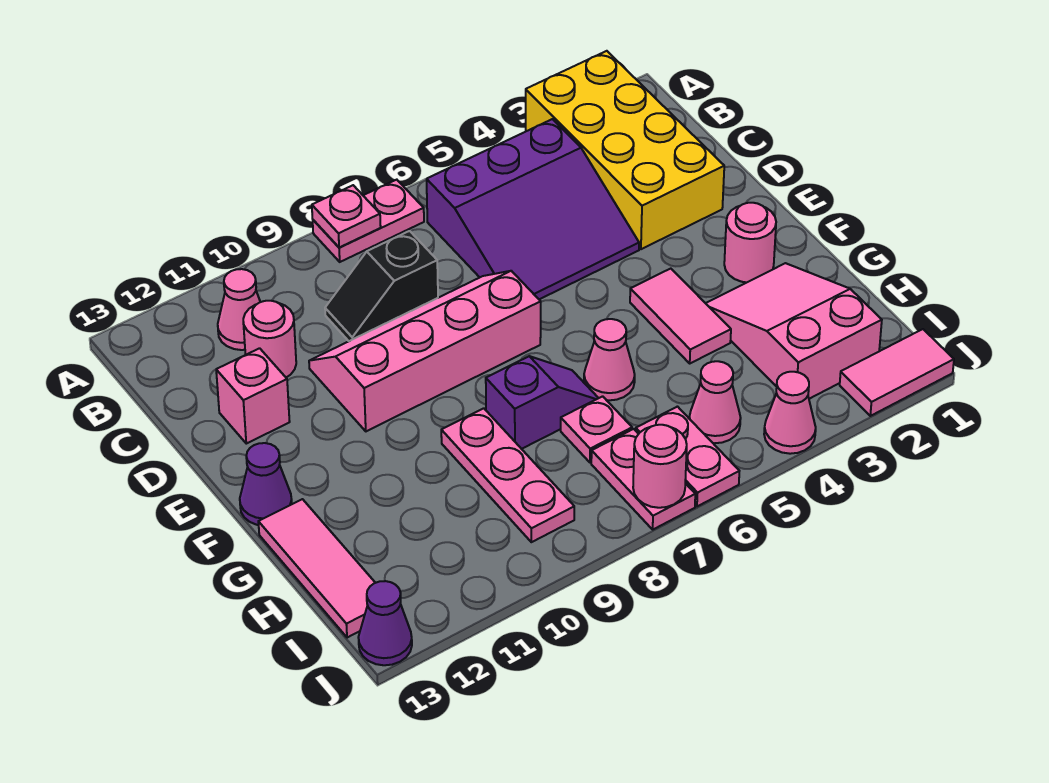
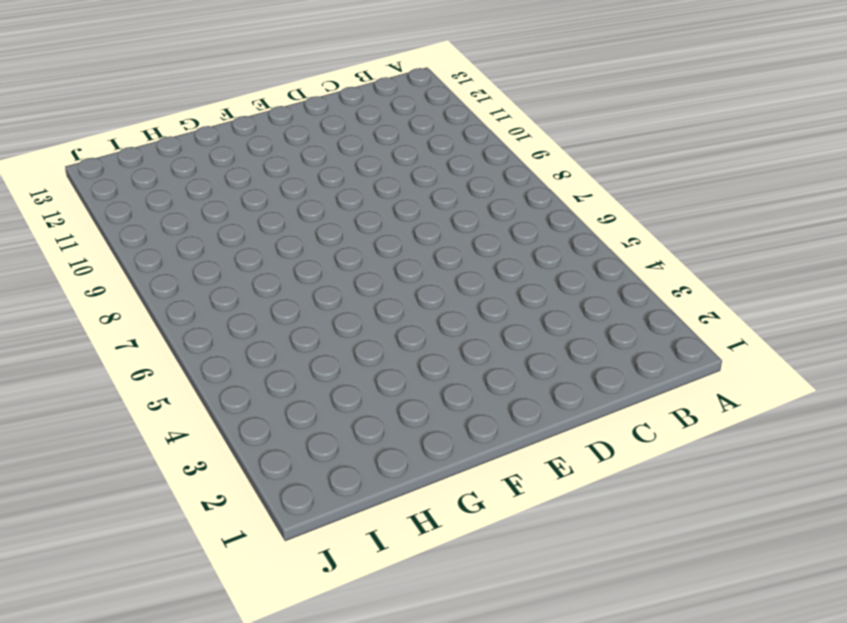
none -> yellow 2x4 brick [526,51,724,249]
none -> pink 1x2 plate [313,180,424,262]
none -> purple 3x3 slope [427,119,639,299]

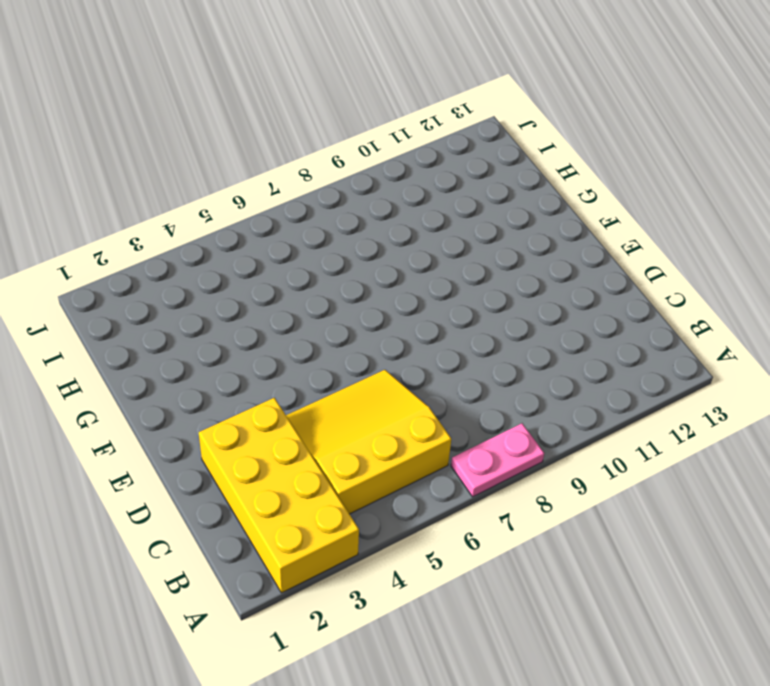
yellow 3x3 slope [286,370,451,514] -> purple 3x3 slope [427,119,639,299]
none -> pink 1x1 cone [218,269,260,350]
none -> black 1x2 slope [325,231,438,341]
none -> pink 1x1 round brick [243,301,296,377]

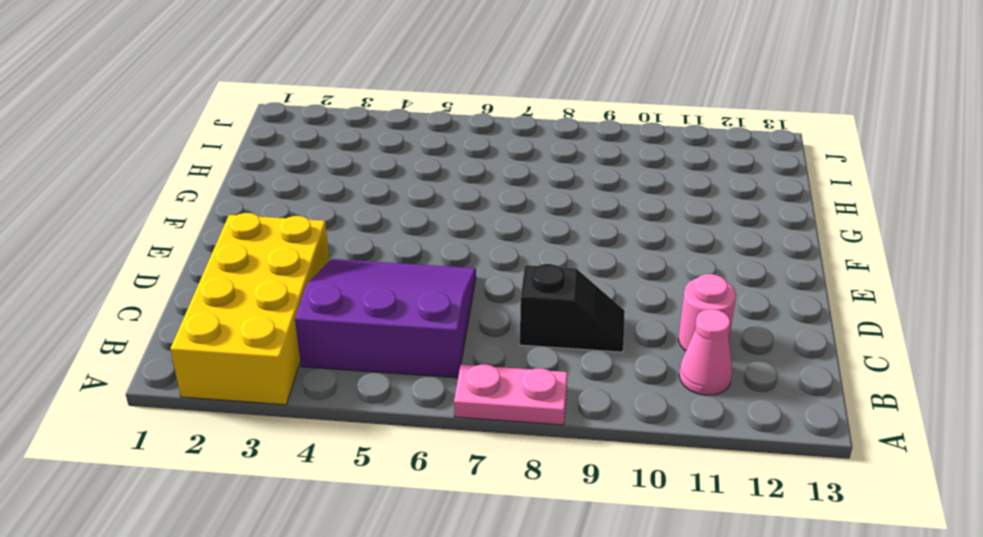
none -> pink 2x4 slope [309,271,541,431]
none -> pink 1x1 brick [216,348,290,444]
none -> pink 1x1 round brick [724,203,776,282]

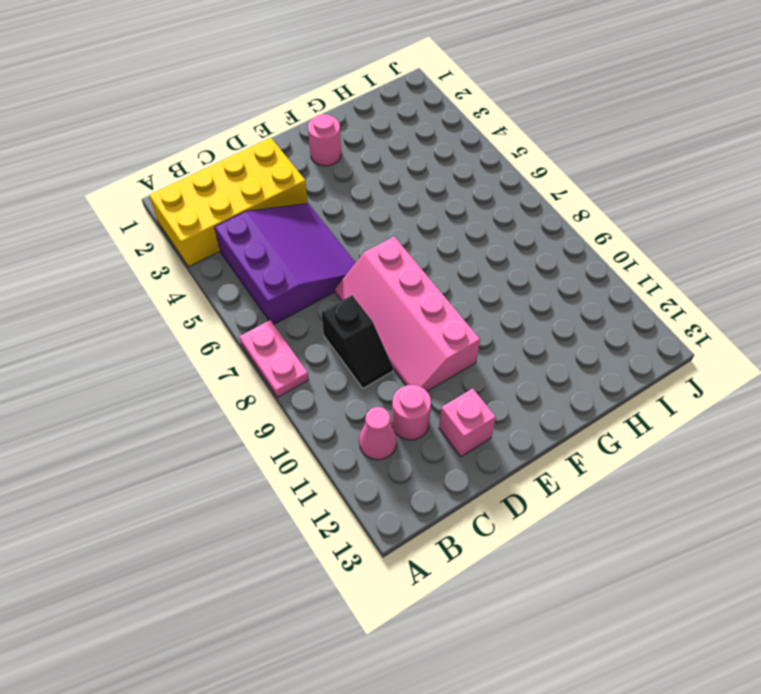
none -> pink 1x2 tile [630,269,731,363]
none -> purple 1x1 cone [240,443,292,525]
none -> pink 2x3 slope [706,263,882,399]

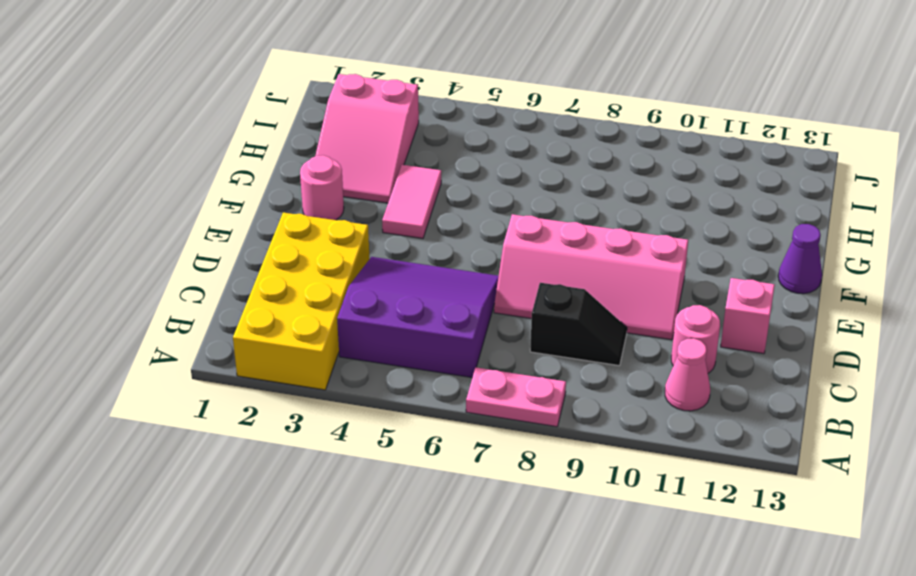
none -> pink 1x1 cone [584,319,635,400]
none -> purple 1x2 slope [486,356,598,449]
none -> pink 1x3 plate [441,408,574,542]

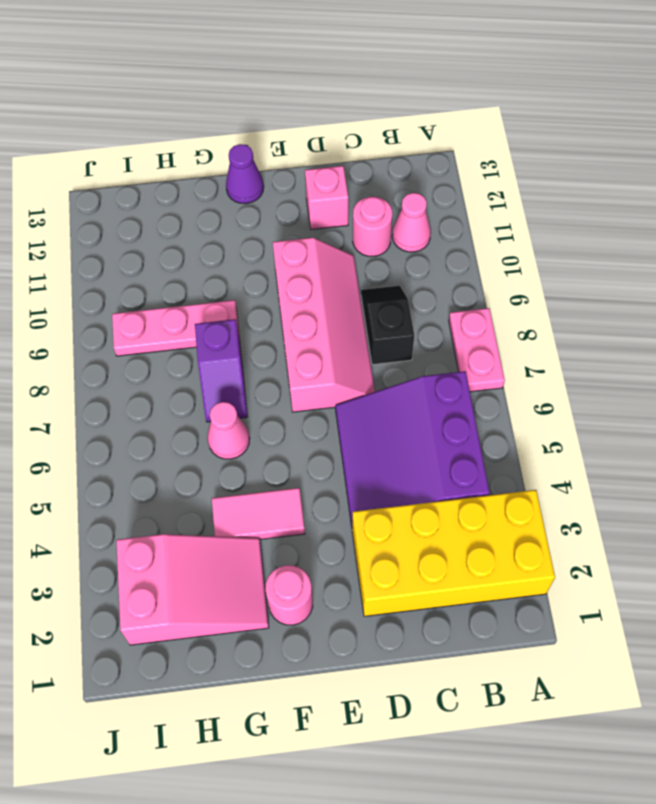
none -> pink 1x3 tile [258,499,375,638]
none -> pink 1x1 plate [561,396,632,463]
none -> pink 1x1 cone [689,361,741,443]

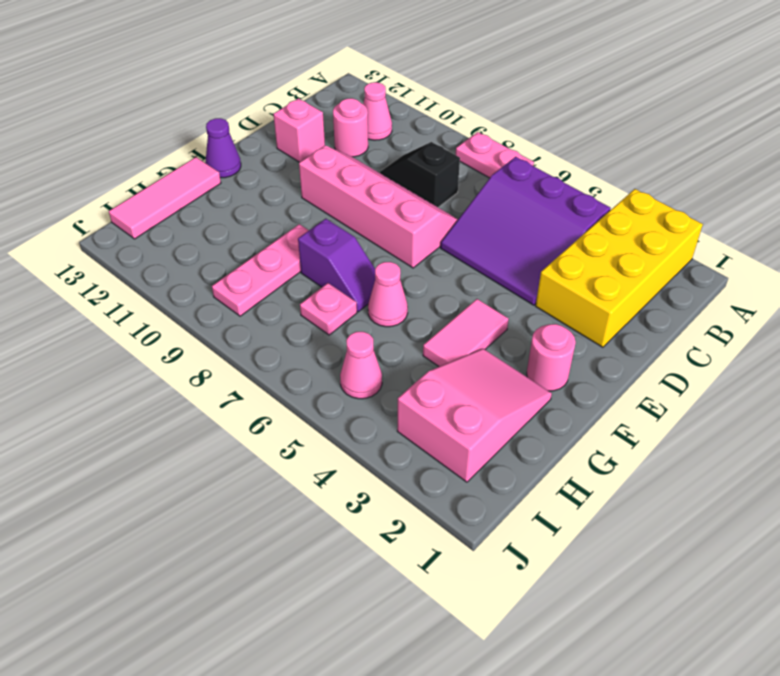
none -> pink 1x2 plate [636,407,739,506]
none -> pink 1x2 plate [591,429,695,529]
none -> pink 1x2 tile [840,329,954,416]

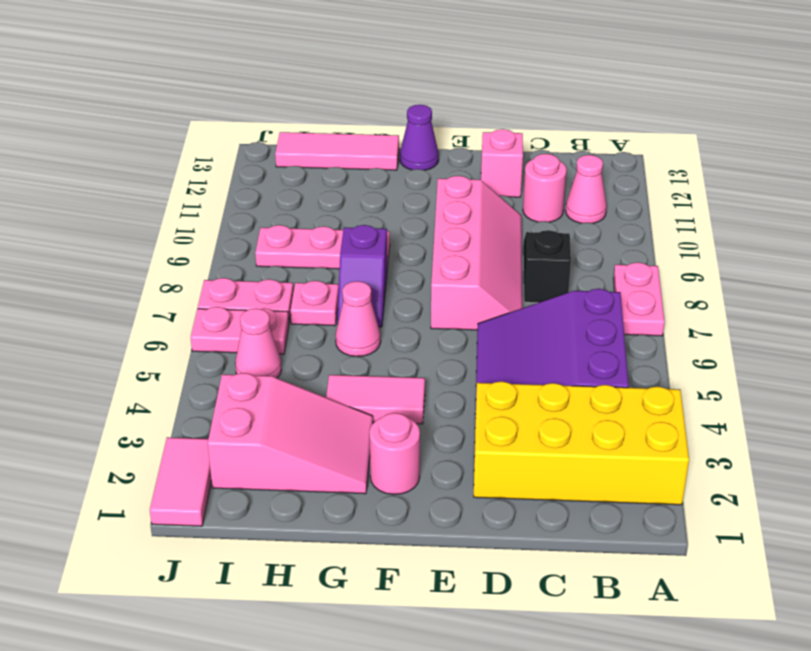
none -> pink 1x1 cone [764,372,816,454]
none -> purple 1x1 cone [358,581,412,665]
none -> pink 1x1 plate [312,185,381,248]

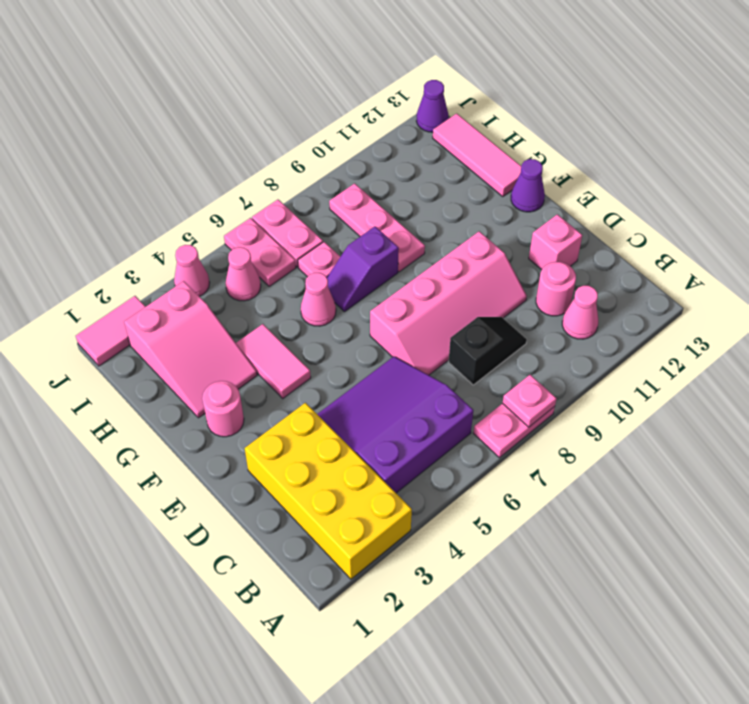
none -> pink 1x1 round brick [633,425,687,508]

